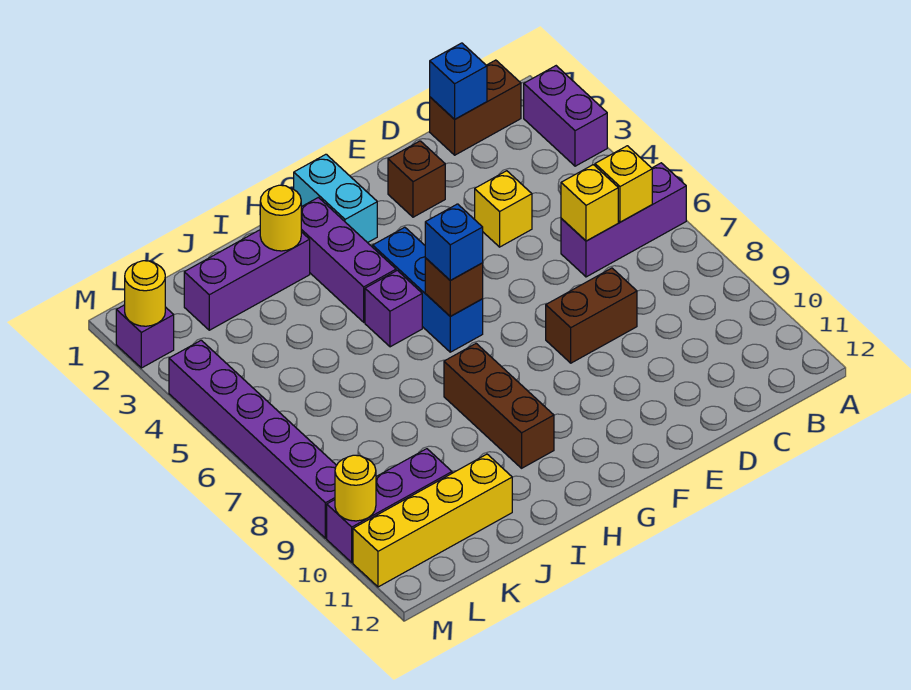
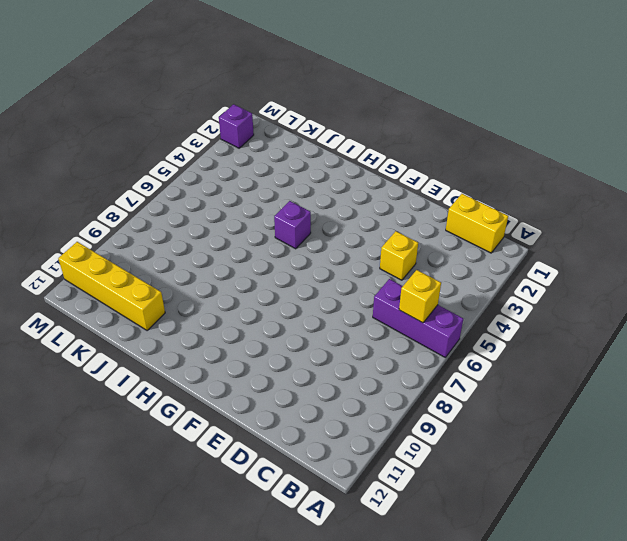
yellow 1x2 brick [446,194,508,253] -> brown 1x2 brick [430,60,521,155]
none -> purple 1x2 brick [524,66,607,166]
none -> brown 1x2 brick [546,268,637,363]
none -> brown 1x1 brick [388,141,445,217]

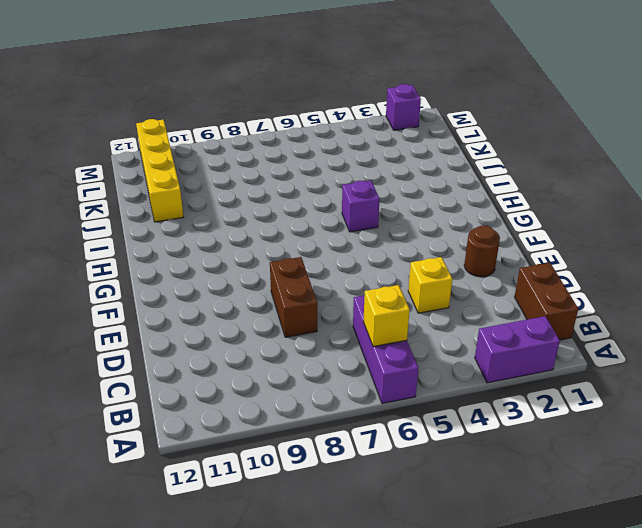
brown 1x1 round brick [464,226,500,277] -> brown 1x1 brick [388,141,445,217]
none -> cyan 1x2 brick [294,154,377,243]
none -> blue 1x3 brick [373,227,483,352]
none -> purple 1x3 brick [301,197,396,322]

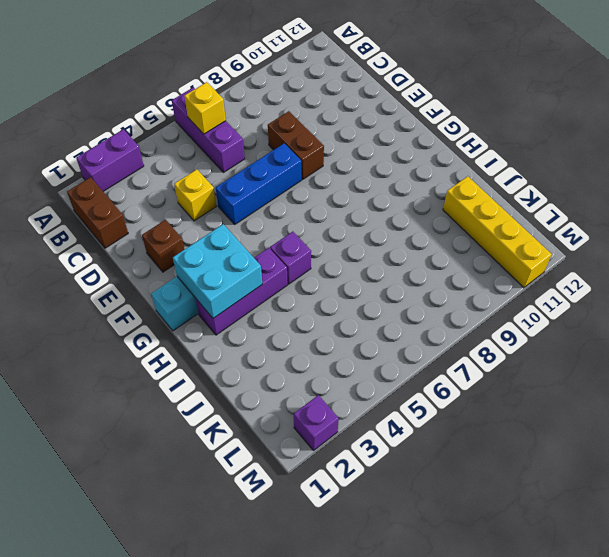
blue 1x3 brick [216,143,302,224] -> blue 1x3 brick moved to [373,227,483,352]
cyan 2x2 brick [173,224,262,318] -> none
none -> brown 1x3 brick [444,344,554,468]
none -> purple 1x3 brick [184,230,310,330]
none -> purple 1x3 brick [327,449,452,562]

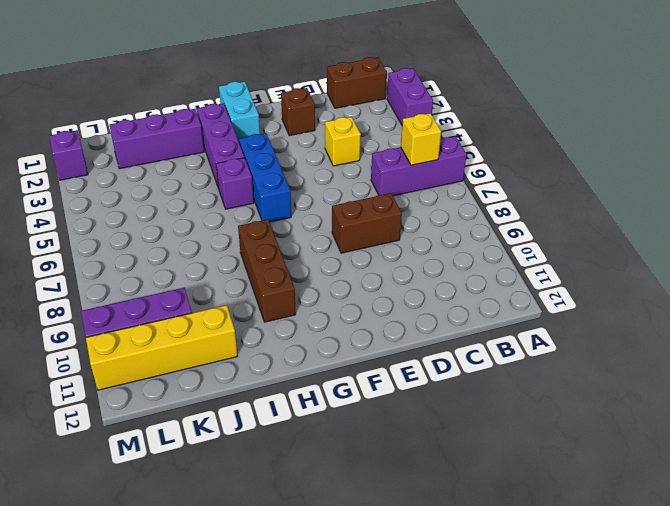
none -> purple 1x6 brick [169,340,337,538]
none -> blue 1x1 brick [430,43,487,119]
none -> yellow 1x1 brick [561,165,618,241]

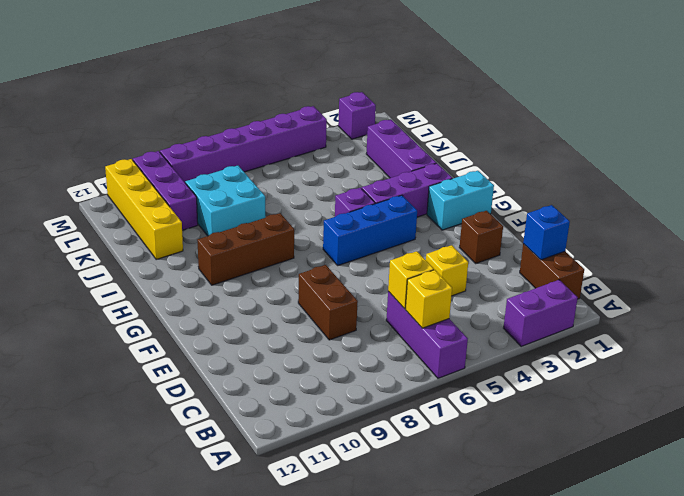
cyan 2x2 brick [185,166,265,236] -> none
none -> brown 1x1 brick [425,258,483,316]
none -> yellow 1x1 round brick [260,185,301,251]
none -> yellow 1x1 round brick [125,261,165,326]

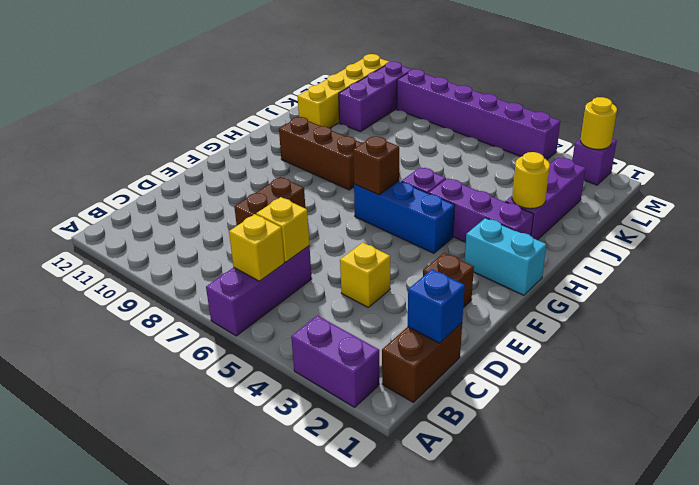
none -> yellow 1x1 round brick [335,455,376,521]
none -> blue 1x1 brick [425,204,483,280]

